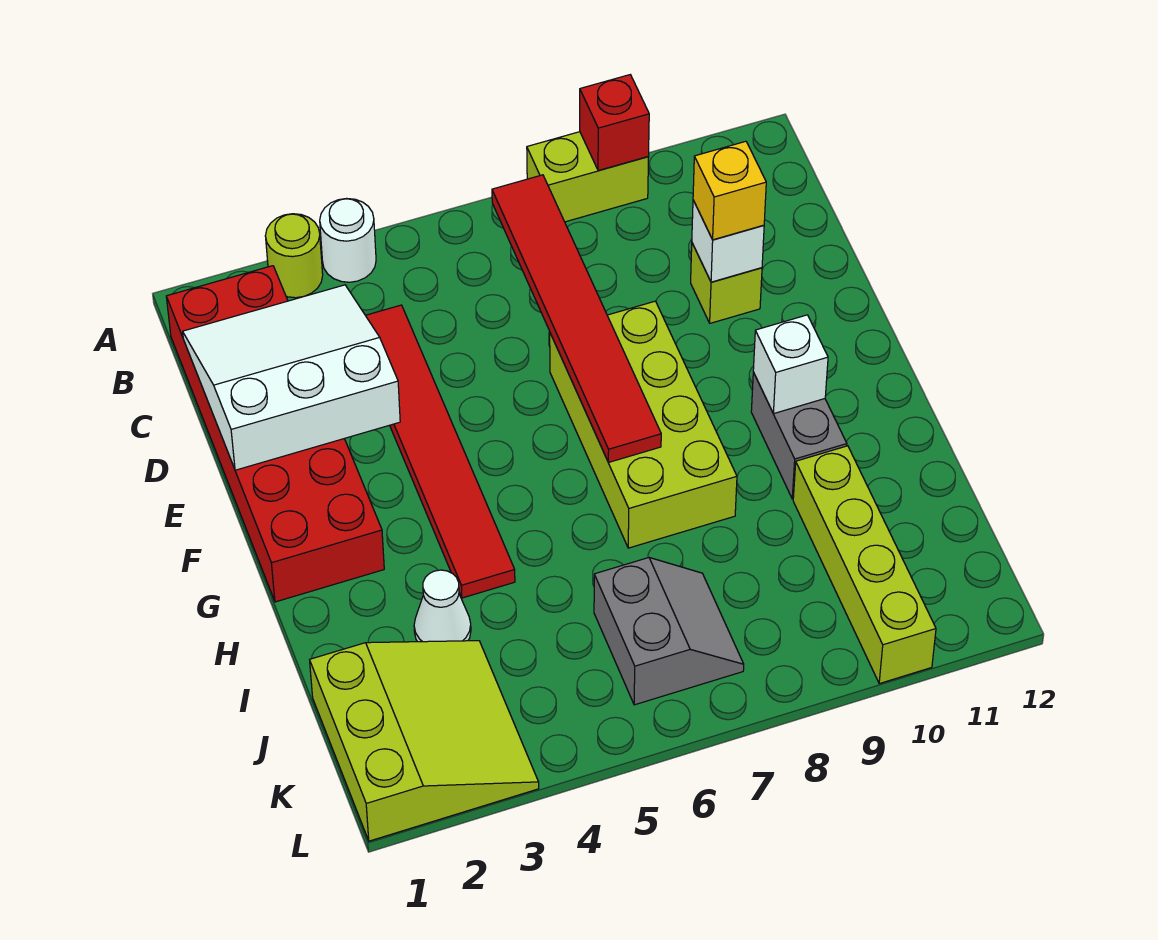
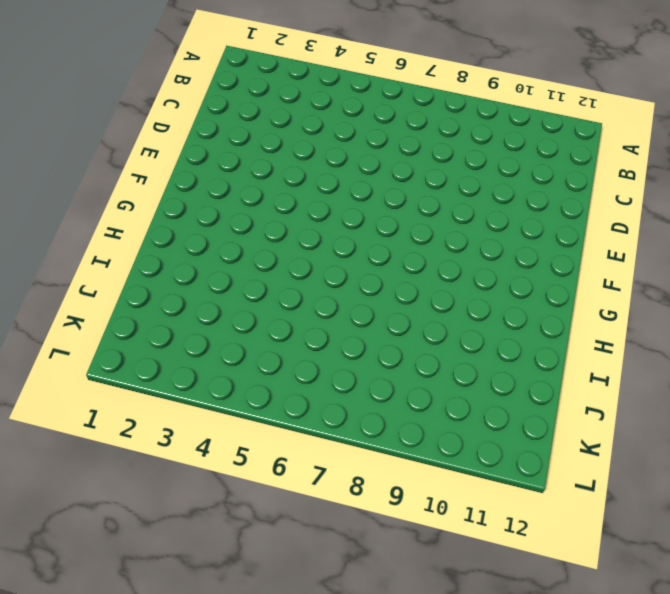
none -> lime 1x1 round brick [265,214,323,298]
none -> white 1x1 round brick [320,198,376,282]
none -> lime 1x2 brick [527,132,649,222]

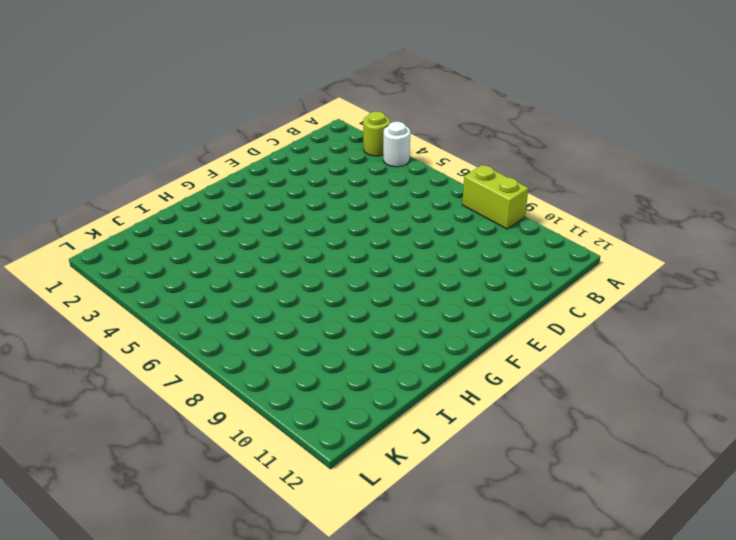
none -> red 2x6 brick [166,266,384,602]
none -> red 1x6 tile [366,305,515,598]
none -> lime 1x1 brick [691,243,762,323]

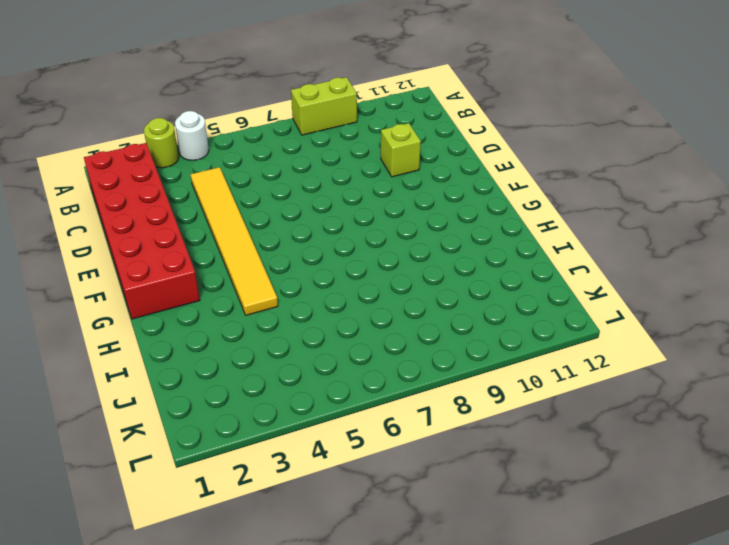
yellow 1x6 tile [190,167,278,315] -> red 1x6 tile [366,305,515,598]
none -> lime 2x4 brick [550,301,737,548]
none -> grey 1x2 brick [751,372,847,499]
none -> white 1x1 cone [414,570,471,642]

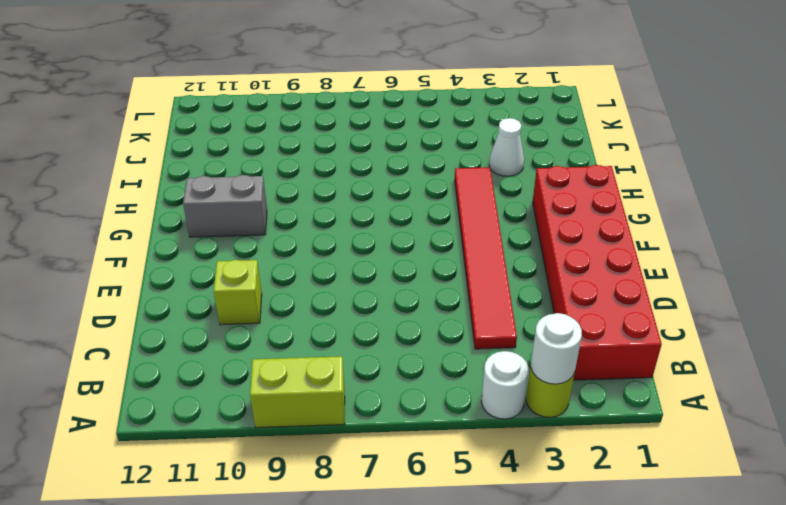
white 1x1 round brick [531,313,582,384] -> none
grey 1x2 brick [183,175,267,237] -> grey 1x2 brick turned to [751,372,847,499]
none -> lime 2x4 brick [550,301,737,548]
none -> lime 1x4 brick [793,446,936,684]
none -> lime 3x3 slope [310,641,539,841]

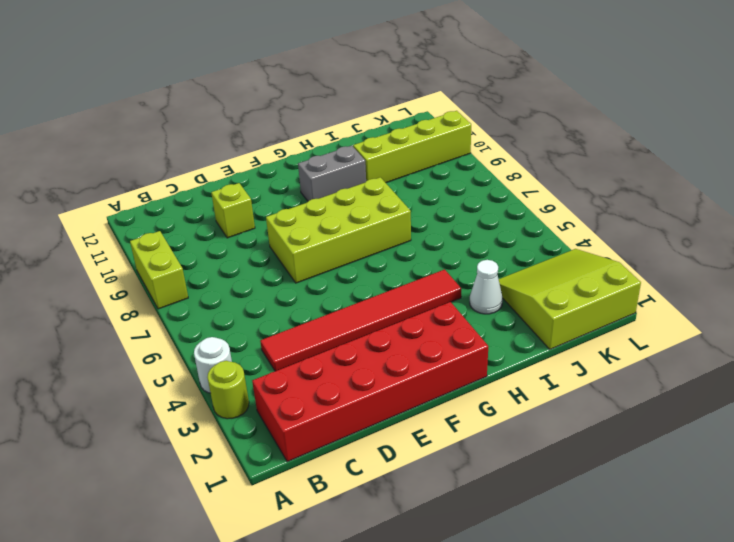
none -> grey 2x2 slope [594,558,744,705]
none -> red 1x1 brick [580,75,649,171]
none -> red 1x6 tile [492,175,661,462]

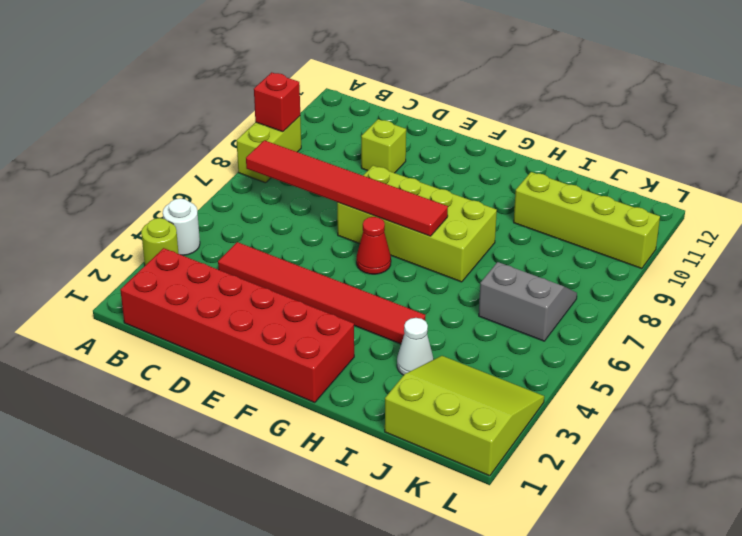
red 1x1 cone [356,217,391,274] -> none
none -> grey 1x2 brick [751,372,847,499]
none -> white 3x3 slope [183,285,400,470]
none -> white 1x1 brick [692,200,764,282]

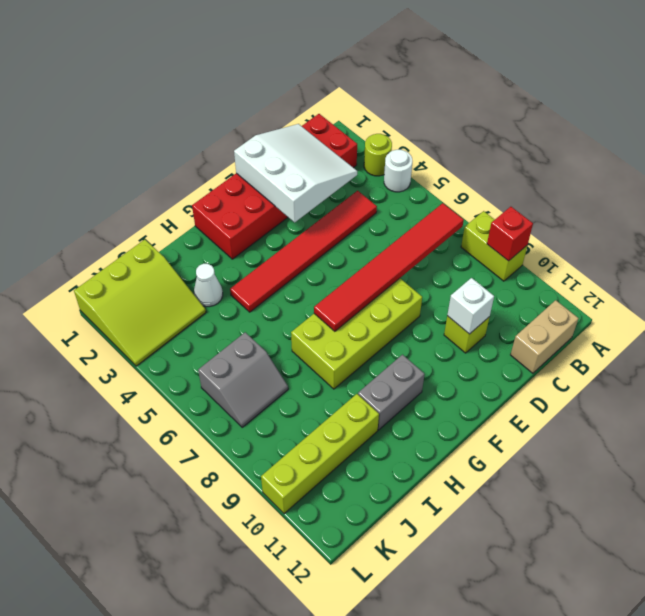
tan 1x2 brick [511,300,578,373] -> none
none -> white 1x1 brick [753,315,828,414]
none -> yellow 1x1 brick [693,141,766,240]

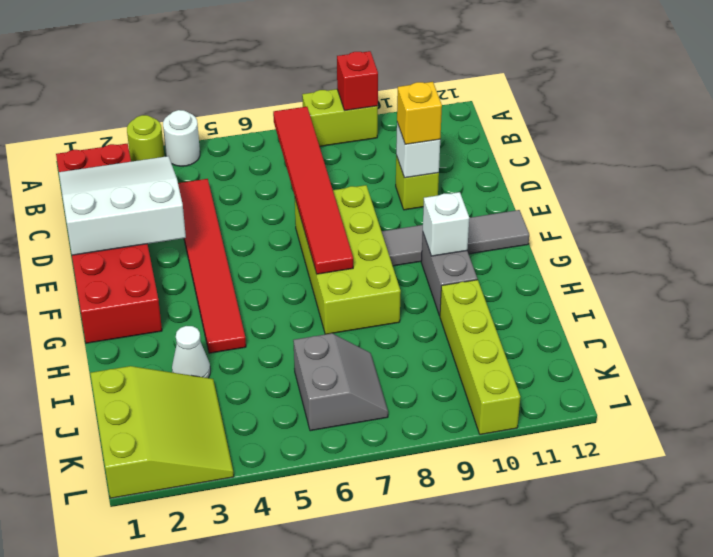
grey 1x4 tile [381,210,529,266] -> none

